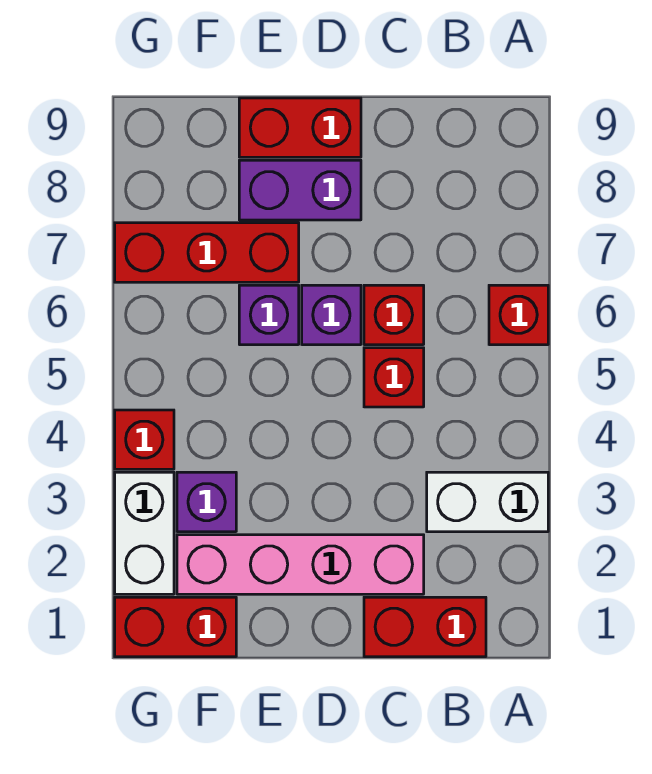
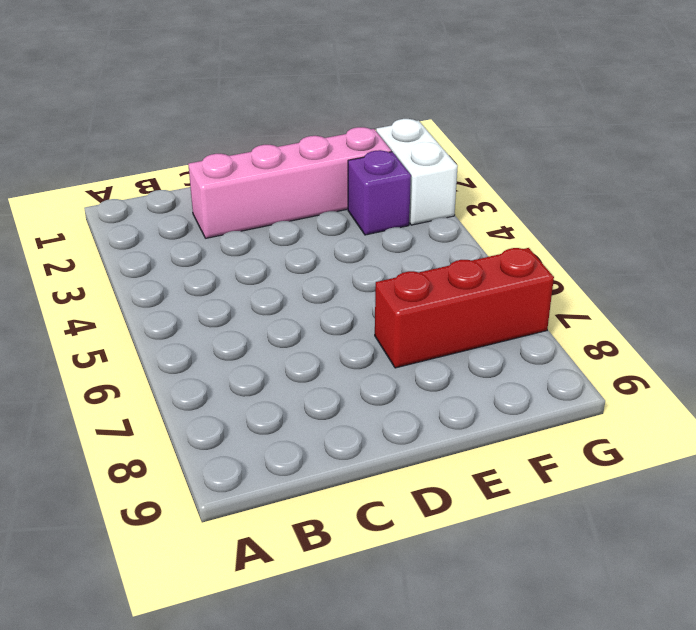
none -> white 1x2 brick [427,472,548,532]
none -> red 1x1 brick [489,285,548,345]
none -> red 1x2 brick [364,597,486,657]

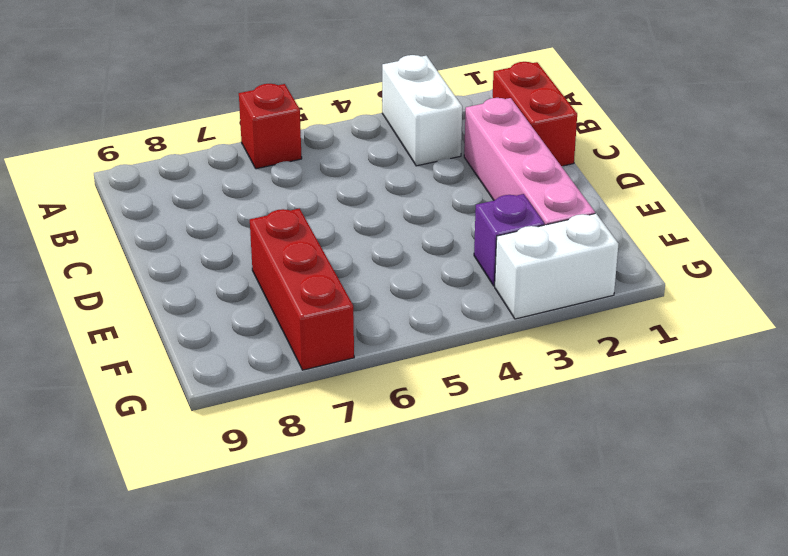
none -> red 1x1 brick [364,348,424,407]
none -> red 1x1 brick [364,285,424,345]
none -> purple 1x1 brick [302,285,361,345]

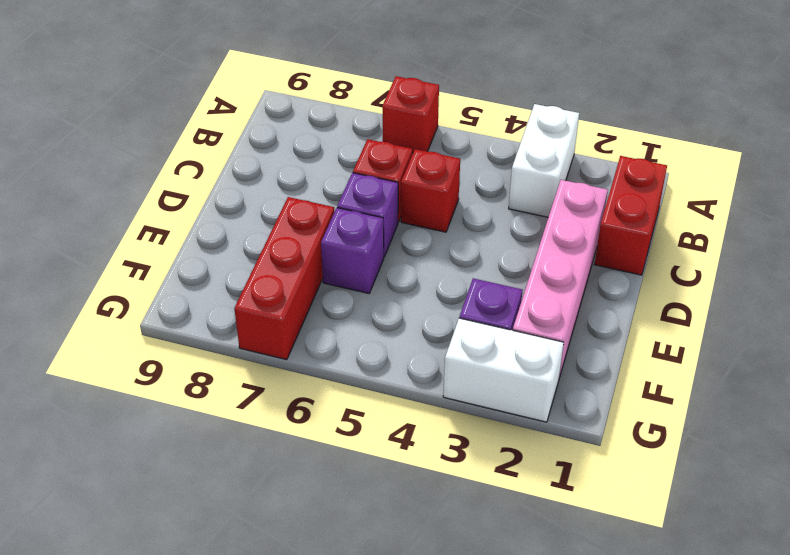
none -> purple 1x2 brick [239,160,361,220]
none -> red 1x2 brick [239,98,361,157]
none -> red 1x2 brick [115,597,236,657]

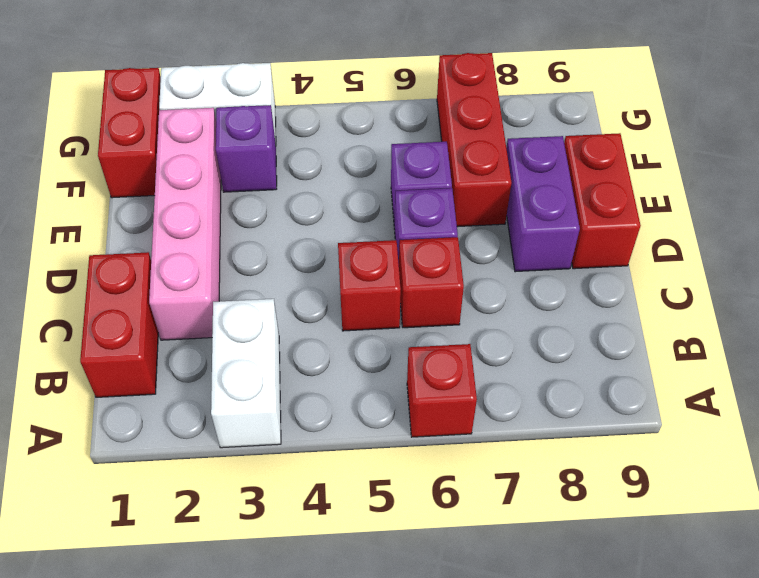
none -> red 1x1 brick [115,410,174,469]

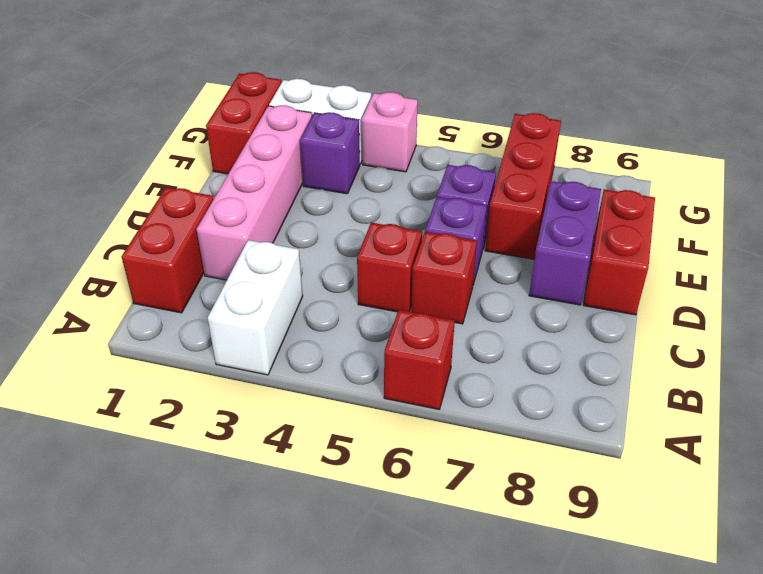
pink 1x1 brick [362,92,418,172] -> red 1x1 brick [115,410,174,469]

